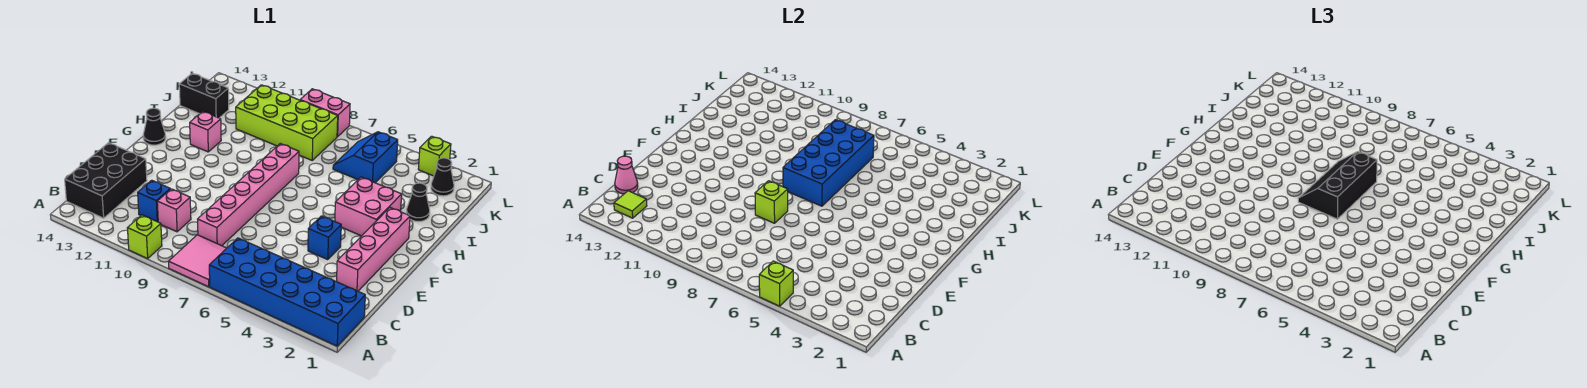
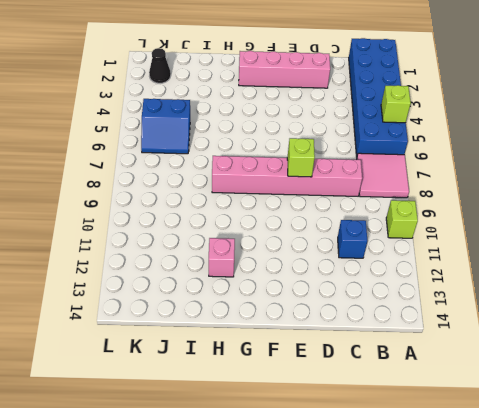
none -> black 2x3 brick [65,143,147,218]
none -> pink 1x1 brick [157,189,191,232]
none -> blue 1x1 brick [308,216,341,260]

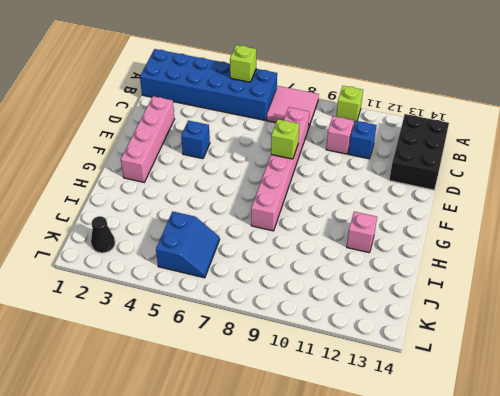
none -> pink 2x2 brick [335,177,402,236]
none -> black 1x1 cone [143,108,166,145]
none -> black 1x1 cone [406,183,430,222]

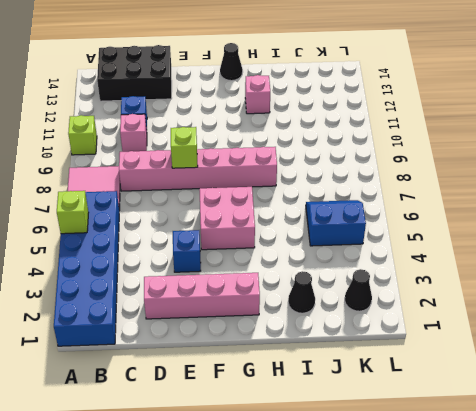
pink 2x2 brick [199,187,255,250] -> pink 2x2 brick moved to [335,177,402,236]
none -> lime 2x4 brick [236,85,338,160]
none -> black 1x2 brick [179,73,229,118]
none -> lime 1x1 brick [418,136,451,176]

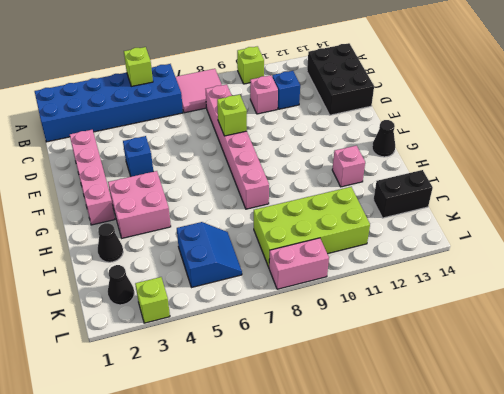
none -> lime 1x1 tile [614,191,647,218]
none -> pink 1x1 cone [615,156,638,194]
none -> blue 2x4 brick [783,120,874,206]

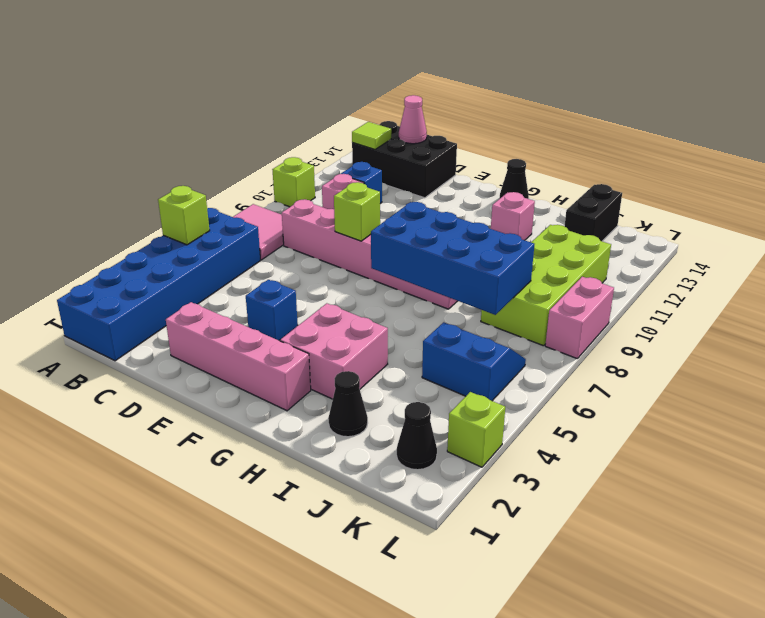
none -> black 2x3 slope [1298,152,1377,219]

